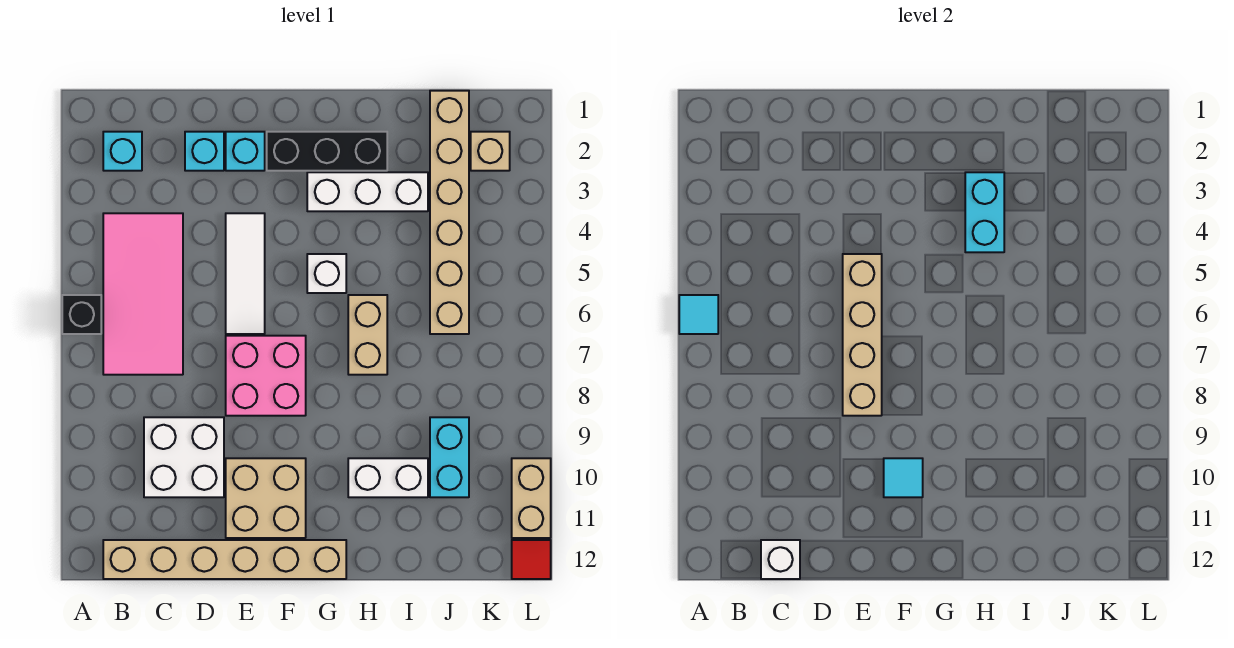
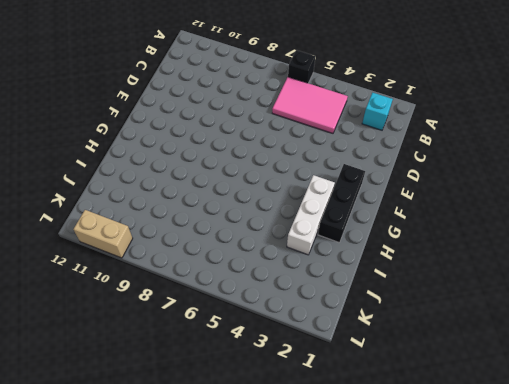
pink 2x3 tile [272,77,348,133] -> pink 2x4 tile [103,213,183,375]
none -> tan 1x6 brick [103,540,346,579]
none -> white 2x2 brick [144,417,224,497]
none -> cyan 1x1 brick [185,132,224,171]

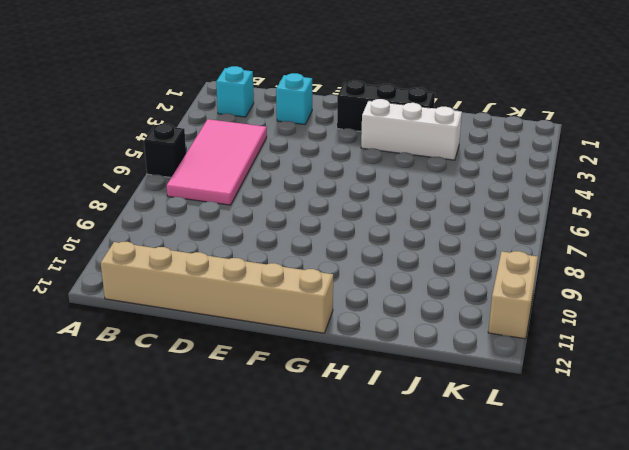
none -> white 2x2 brick [144,417,224,497]
none -> cyan 1x1 brick [226,132,265,171]
none -> white 1x3 tile [226,213,265,334]

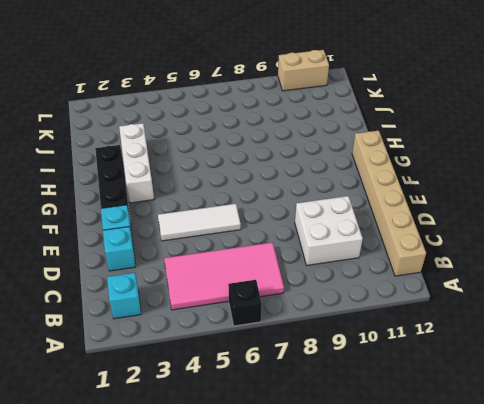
none -> pink 2x2 brick [226,336,306,416]
none -> tan 2x2 brick [226,458,306,538]
none -> white 1x1 brick [307,254,346,293]

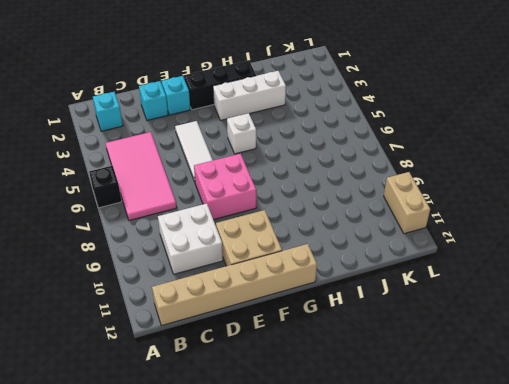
none -> tan 1x2 brick [348,295,387,375]
none -> white 1x2 brick [348,458,428,497]
none -> tan 1x6 brick [430,91,469,334]

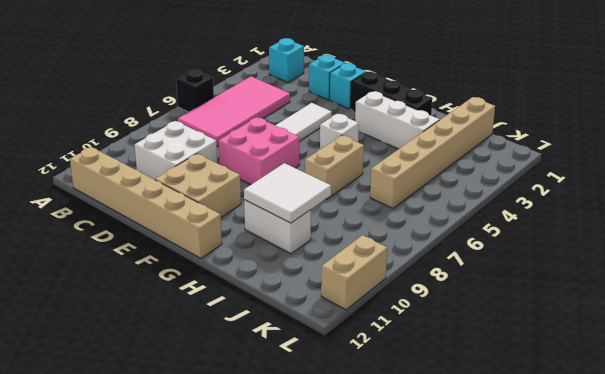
white 2x2 tile [244,163,331,223] -> none
none -> cyan 1x2 brick [430,417,469,497]
none -> tan 1x1 brick [471,132,510,171]
none -> red 1x1 tile [512,540,551,579]

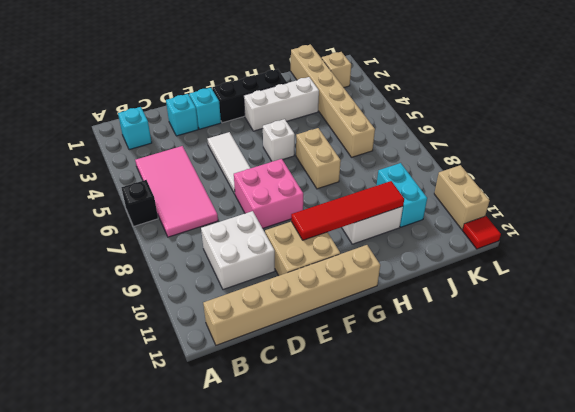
red 1x4 tile [291,181,404,240] -> cyan 1x1 tile [884,458,923,497]
none -> cyan 1x1 tile [679,295,718,334]
none -> white 1x1 brick [761,540,800,579]
none -> tan 1x4 brick [843,254,882,416]

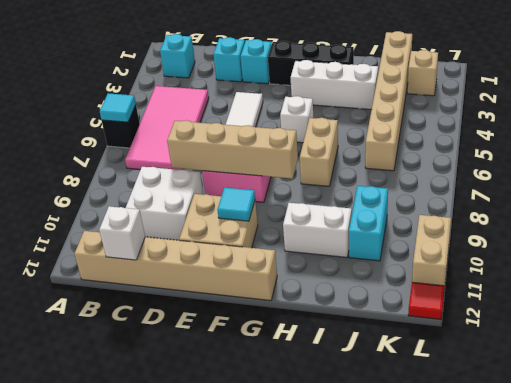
tan 1x4 brick [167,120,298,179] -> tan 1x4 brick turned to [843,254,882,416]
none -> cyan 1x2 brick [965,172,1004,252]

